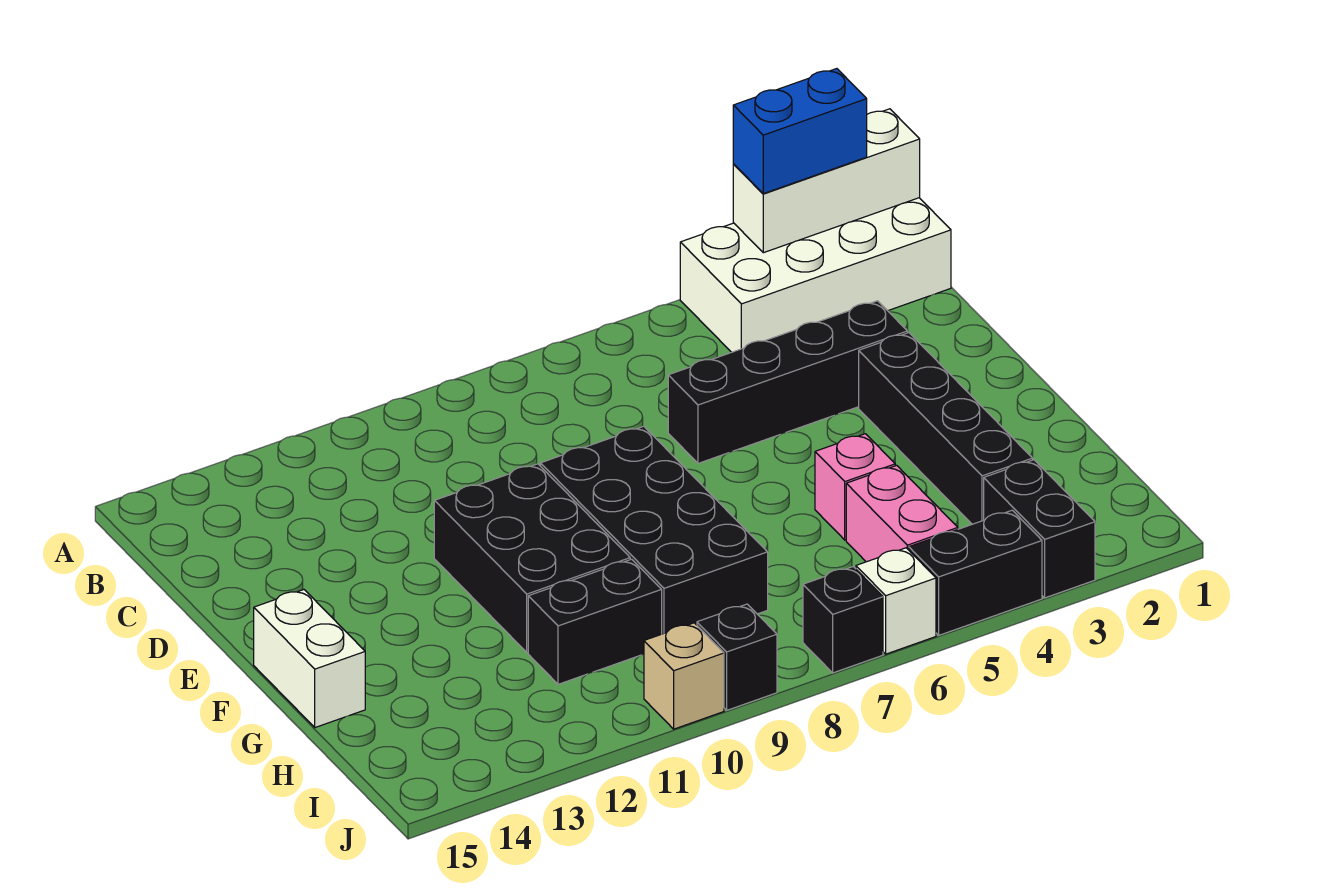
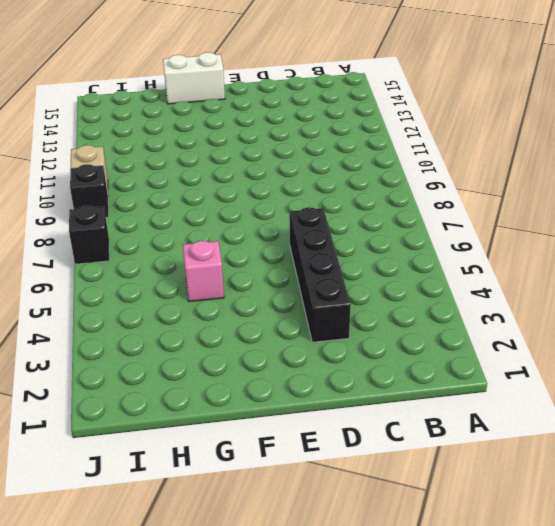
none -> white 2x4 brick [680,198,951,352]
none -> black 1x4 brick [859,333,1033,524]
none -> black 2x4 brick [541,426,768,634]

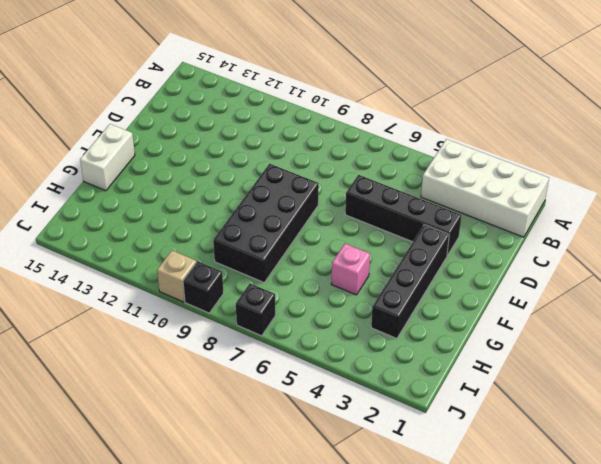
none -> black 2x3 brick [434,464,630,652]
none -> pink 1x2 brick [846,465,958,562]
none -> black 1x2 brick [528,559,662,684]

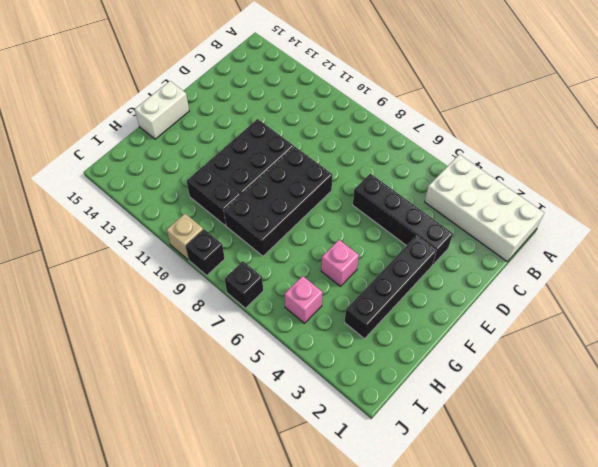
pink 1x1 brick [285,276,323,323] -> pink 1x2 brick [846,465,958,562]
none -> black 1x2 brick [984,460,1095,598]
none -> black 1x2 brick [909,510,1042,635]
none -> white 1x1 brick [856,548,936,654]

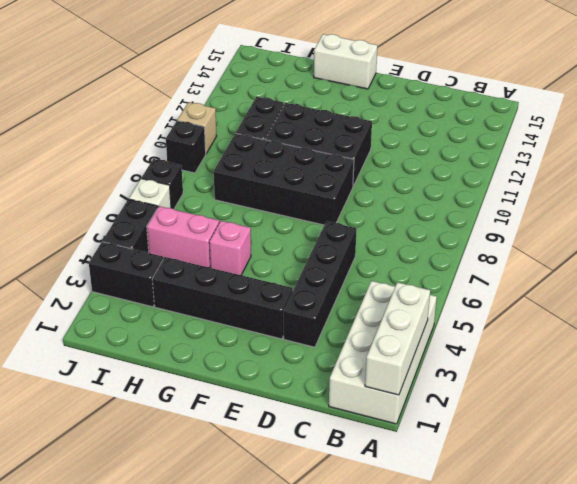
none -> blue 1x2 brick [733,69,867,194]

